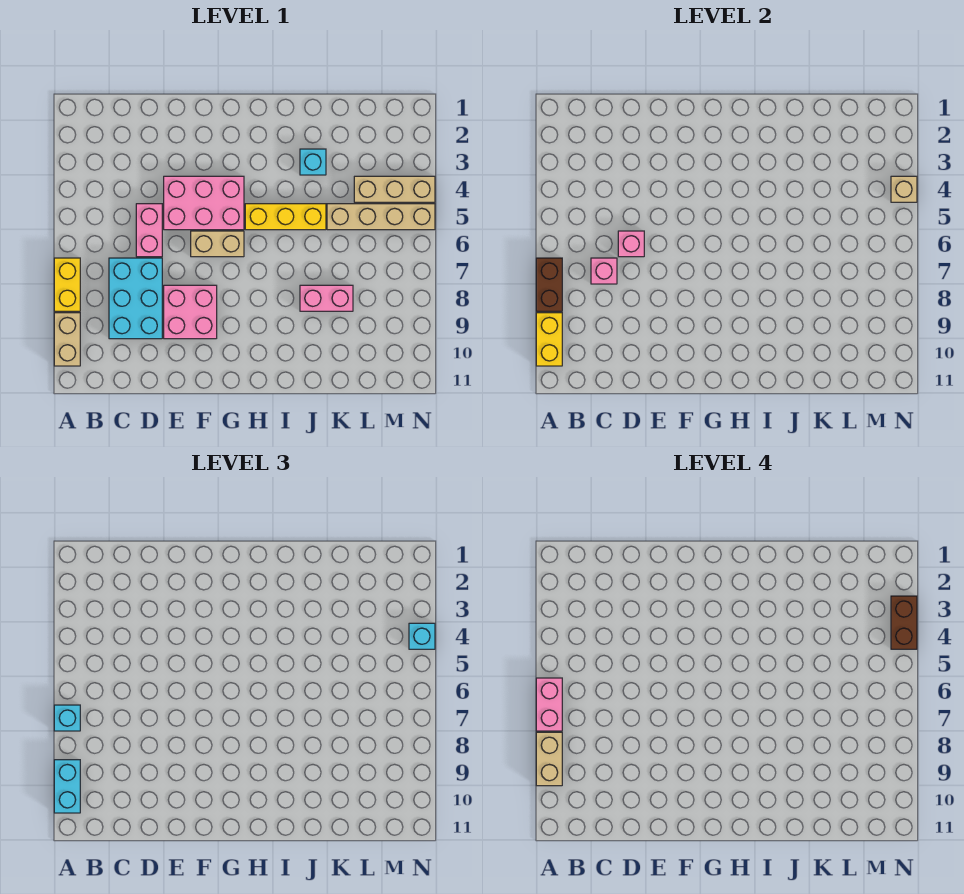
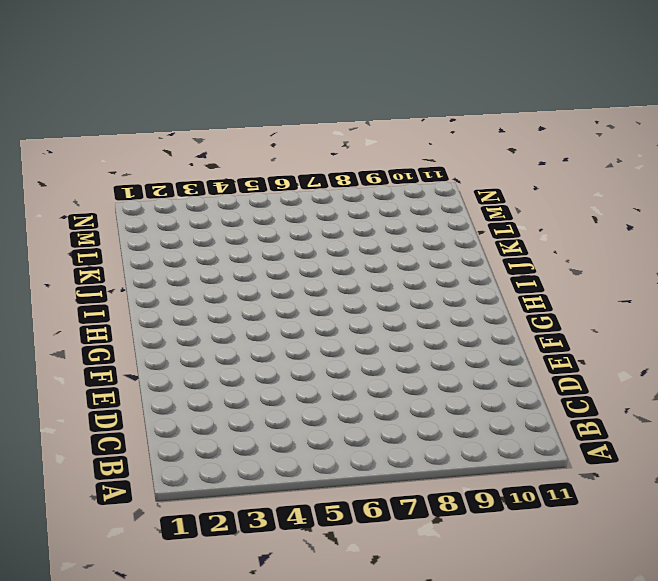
none -> yellow 1x2 brick [54,258,80,311]
none -> tan 1x2 brick [54,313,80,366]
none -> cyan 2x3 brick [109,258,162,339]

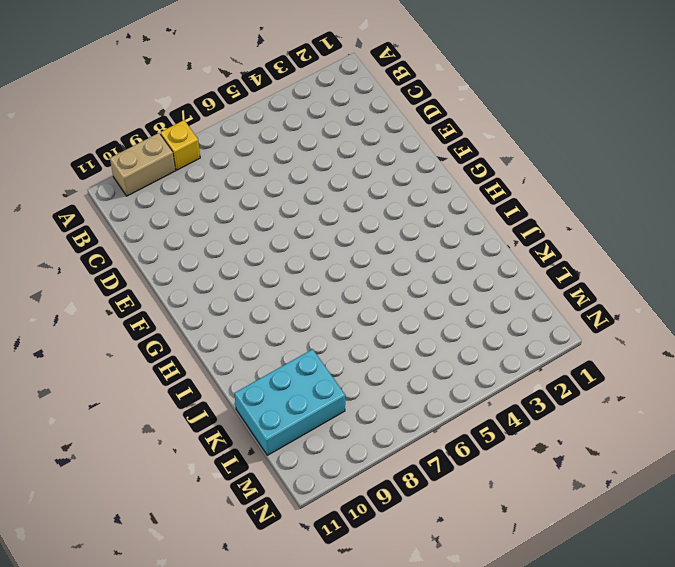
yellow 1x1 brick [161,120,200,170] -> yellow 1x2 brick [54,258,80,311]
cyan 2x3 brick [234,349,345,455] -> cyan 2x3 brick moved to [109,258,162,339]
none -> pink 1x2 brick [136,204,162,257]
none -> pink 2x3 brick [164,176,244,230]
none -> pink 2x2 brick [164,285,217,339]

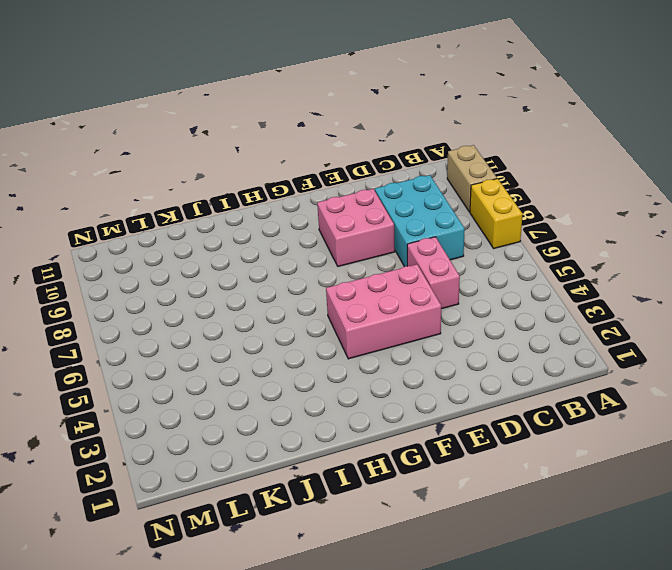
none -> tan 1x2 brick [191,231,244,257]
none -> yellow 1x3 brick [245,204,326,230]
none -> cyan 1x1 brick [300,149,326,175]

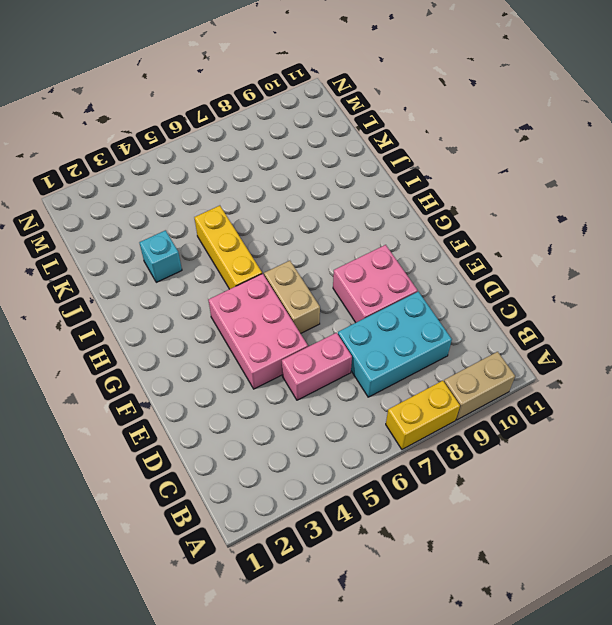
none -> pink 1x2 brick [300,285,353,311]
none -> tan 1x4 brick [327,204,435,230]
none -> tan 1x3 brick [354,176,435,202]

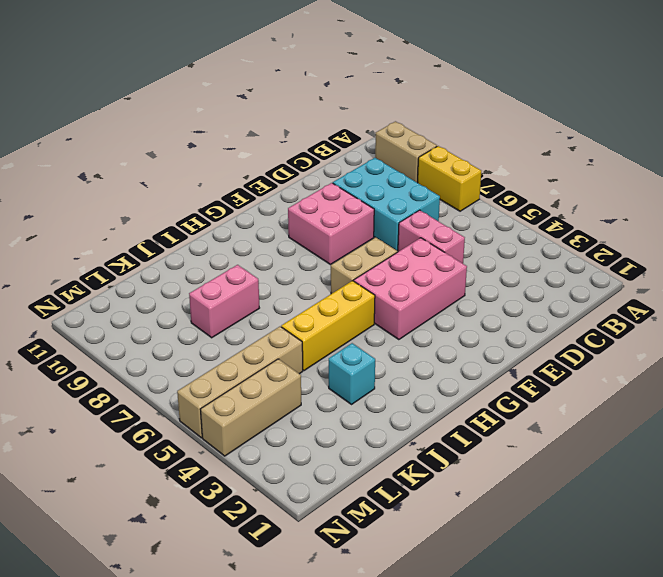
none -> brown 1x2 brick [536,258,562,311]
none -> yellow 1x2 brick [536,313,562,366]
none -> pink 1x1 brick [591,258,617,284]

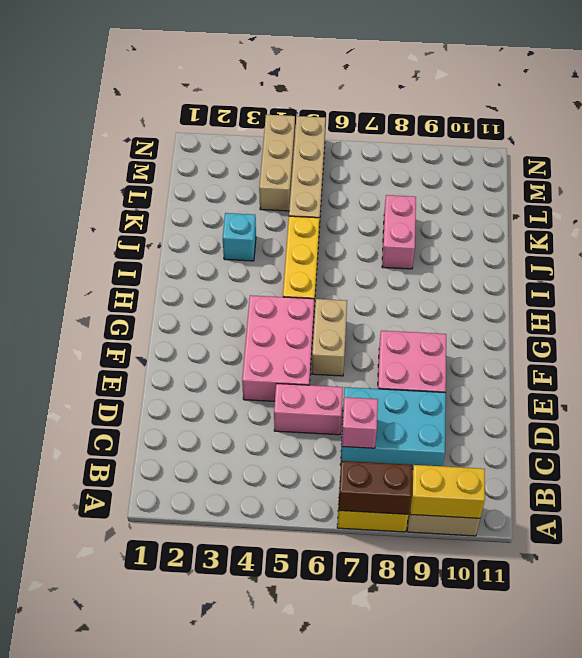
none -> pink 1x1 brick [618,231,644,257]
none -> tan 1x1 brick [891,176,917,202]
none -> cyan 1x1 brick [54,705,80,731]

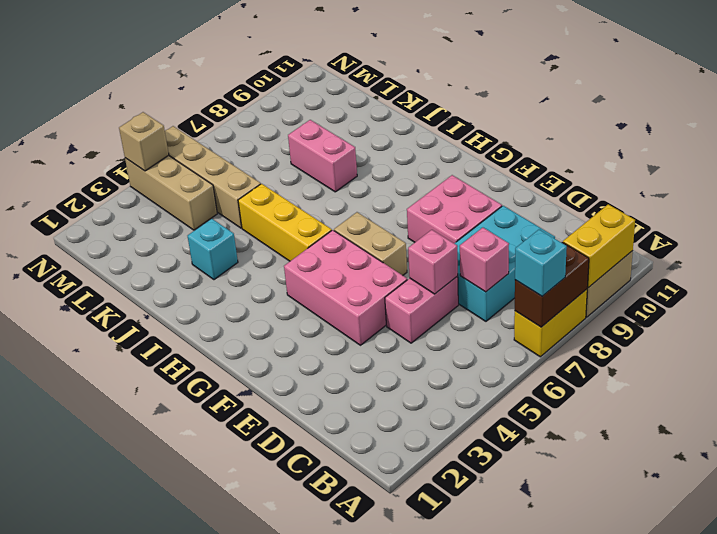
none -> cyan 1x2 brick [54,760,80,813]
none -> cyan 1x1 brick [409,623,435,649]
none -> pink 1x2 brick [536,678,562,731]

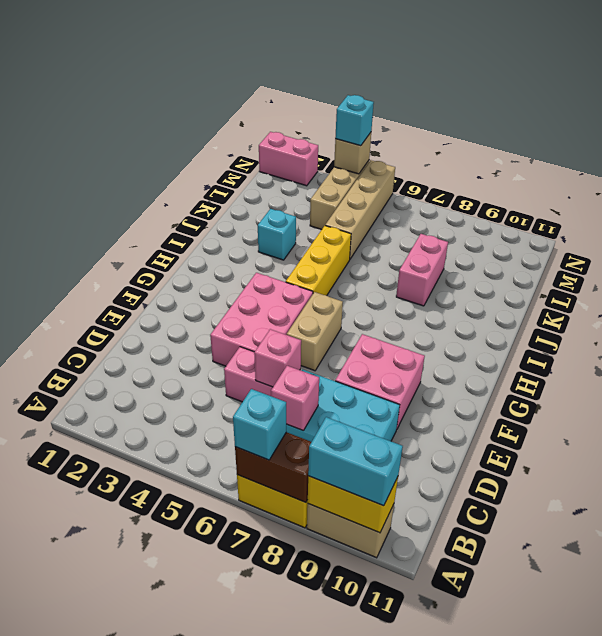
pink 1x2 brick [259,132,318,186] -> pink 1x2 brick moved to [536,678,562,731]
none -> tan 1x2 brick [536,732,562,786]
none -> brown 1x2 brick [891,596,917,649]

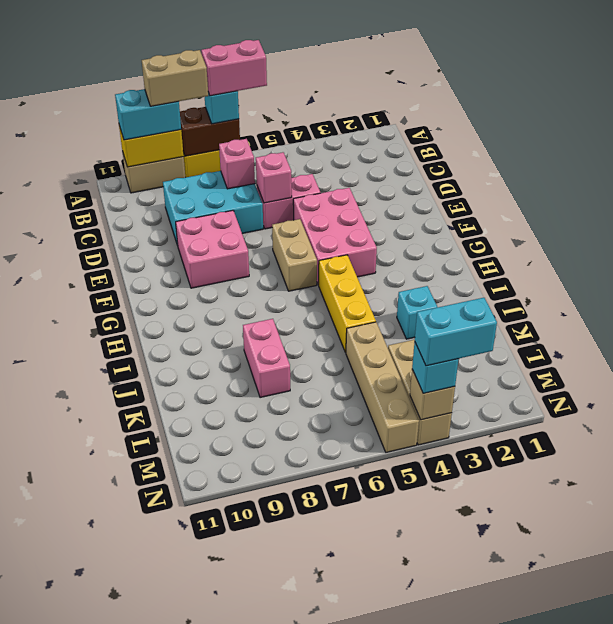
cyan 1x2 brick [415,298,497,366] -> brown 1x2 brick [891,596,917,649]

